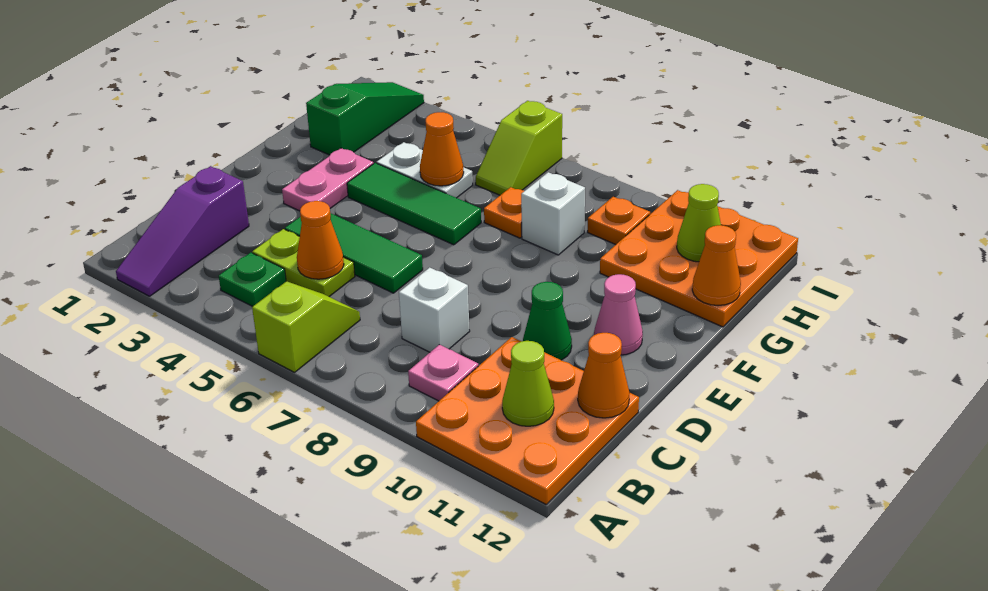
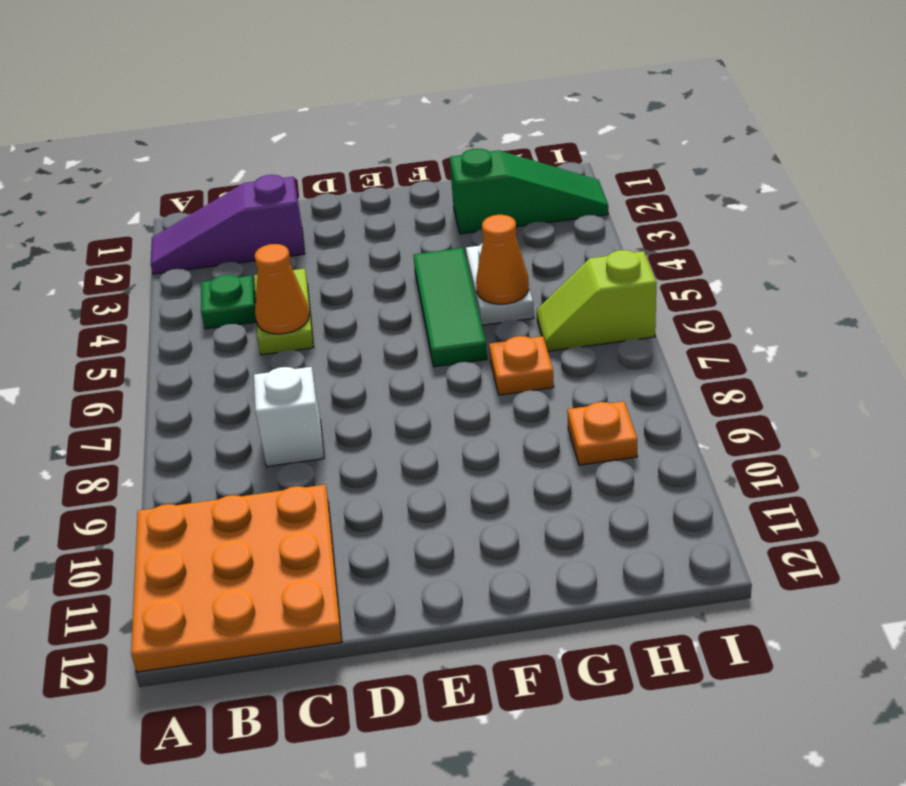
none -> lime 1x2 slope [252,281,360,372]
none -> pink 1x1 plate [408,345,478,401]
none -> green 1x3 tile [285,213,423,293]

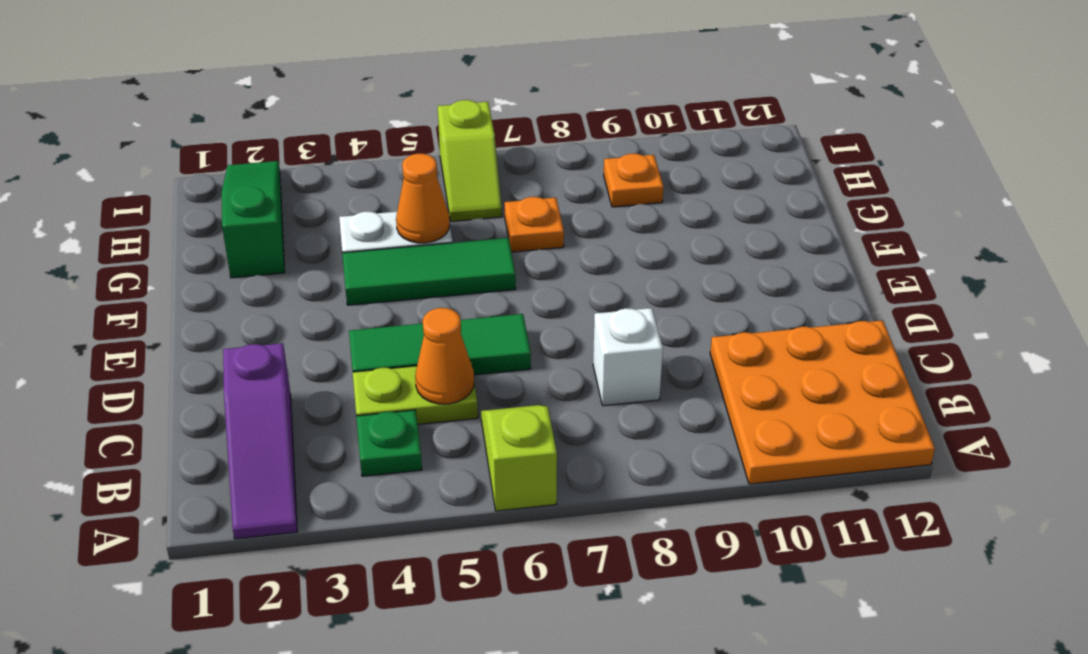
none -> pink 1x1 plate [408,345,478,401]
none -> green 1x1 cone [523,282,572,360]
none -> pink 1x2 plate [282,148,374,211]

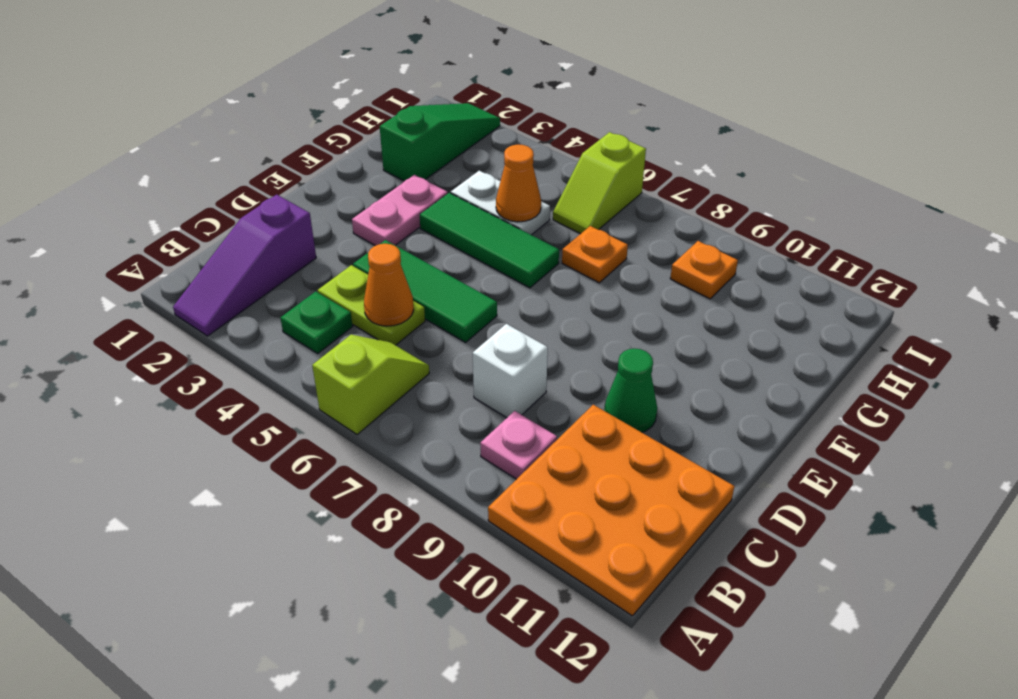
none -> pink 1x1 cone [594,274,643,355]
none -> white 1x1 brick [521,172,585,255]
none -> orange 3x3 plate [600,190,798,327]

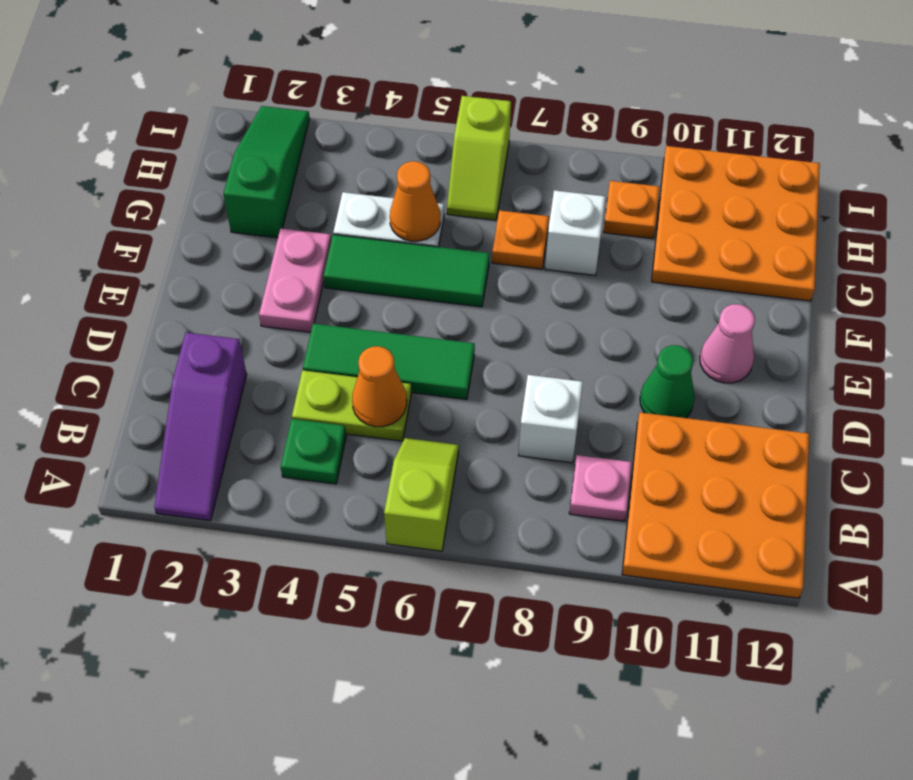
none -> lime 1x1 cone [502,341,554,426]
none -> orange 1x1 cone [578,333,629,418]
none -> orange 1x1 cone [692,225,741,306]

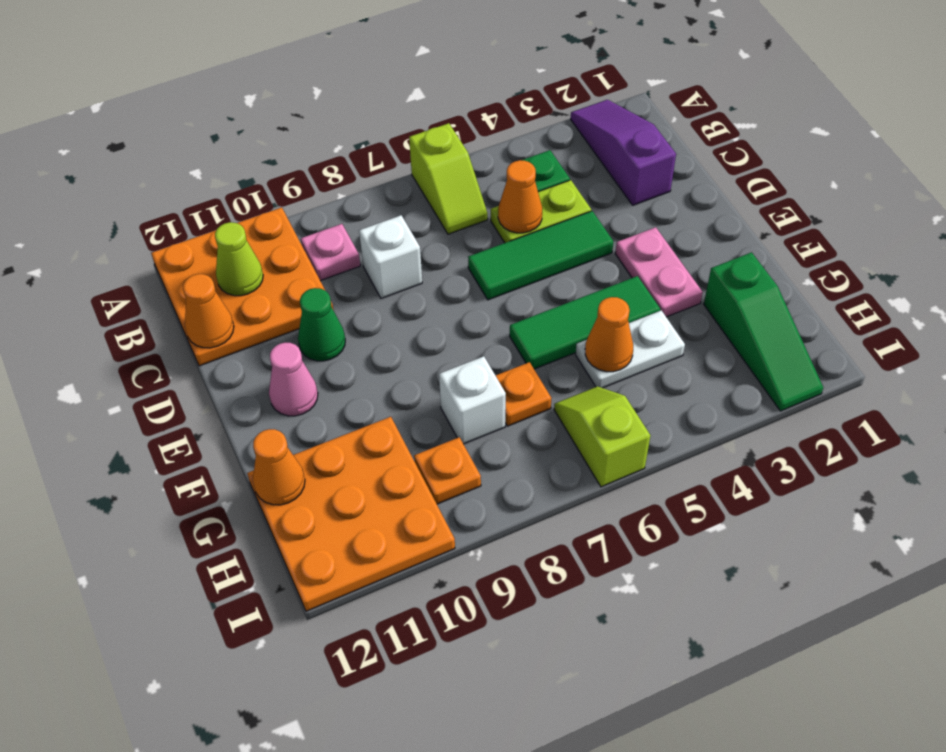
none -> lime 1x1 cone [677,184,721,262]

